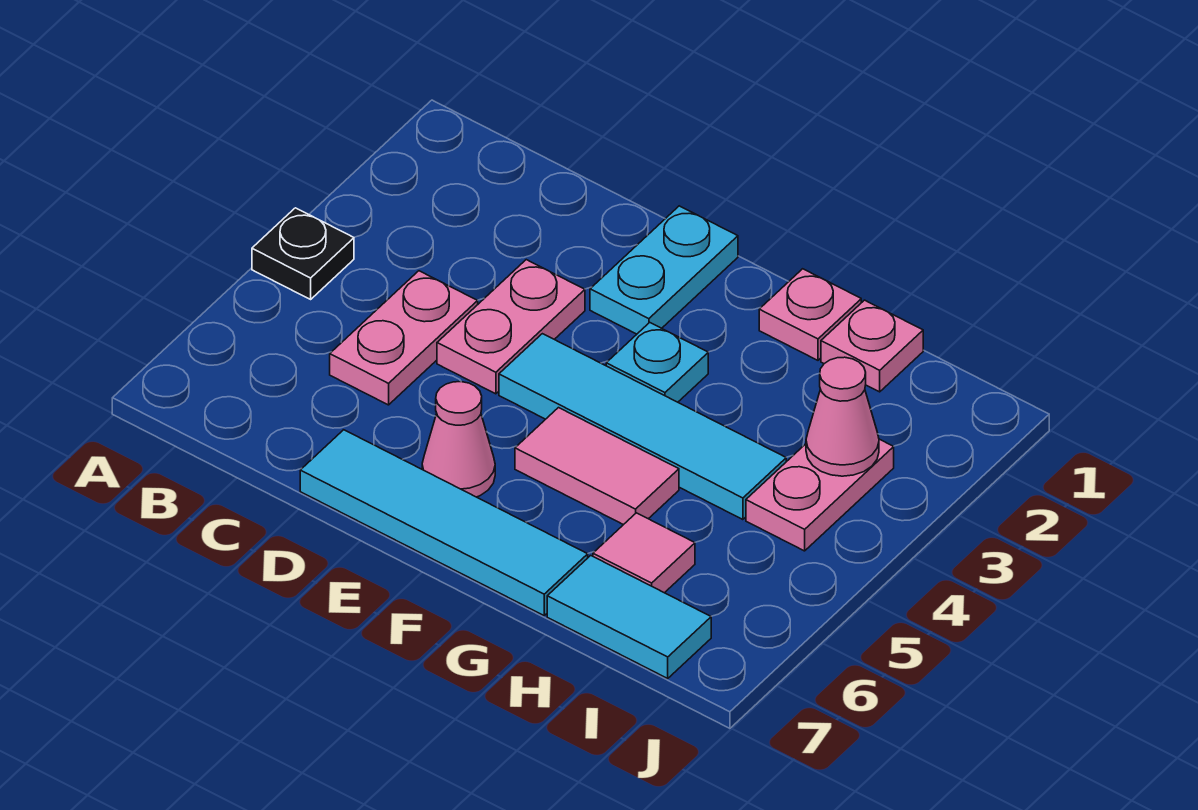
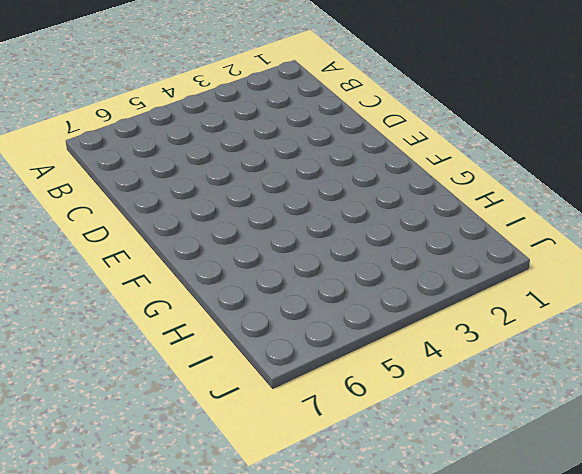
none -> black 1x1 plate [252,208,354,299]
none -> pink 1x2 plate [330,271,478,405]
none -> pink 1x2 plate [437,260,585,394]

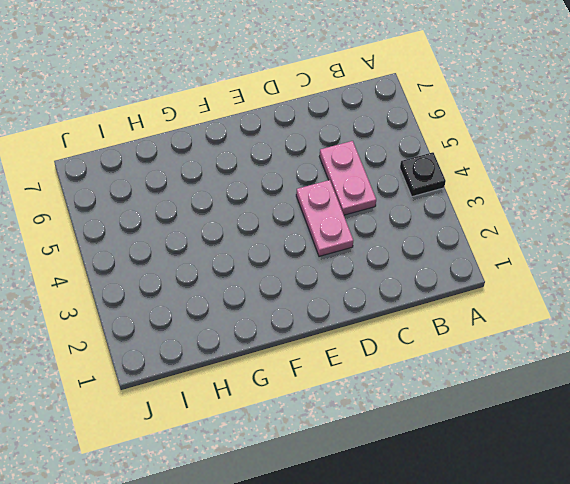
none -> cyan 1x4 tile [300,430,588,615]
none -> cyan 1x2 plate [590,206,738,334]
none -> cyan 1x4 tile [499,334,786,520]

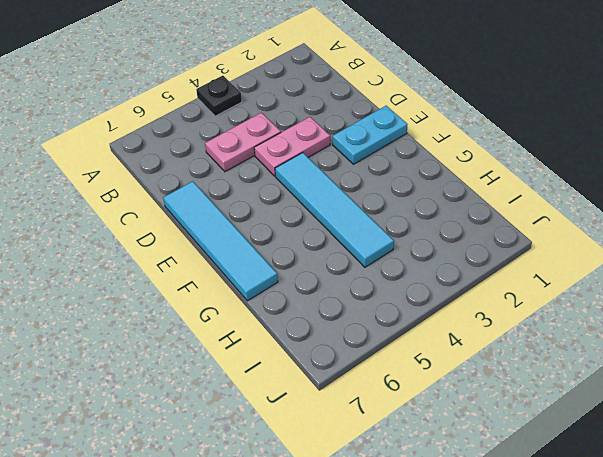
none -> pink 1x1 cone [422,382,495,497]
none -> cyan 1x1 plate [606,322,708,402]
none -> pink 1x2 tile [515,408,679,525]

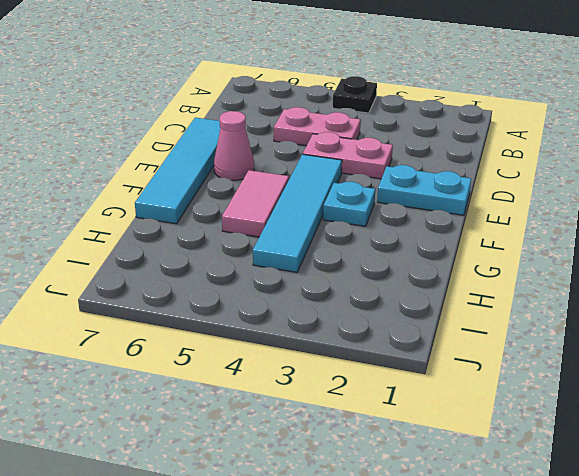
none -> pink 1x1 plate [759,269,861,360]
none -> pink 1x1 plate [821,300,923,392]
none -> pink 1x1 tile [593,513,695,593]

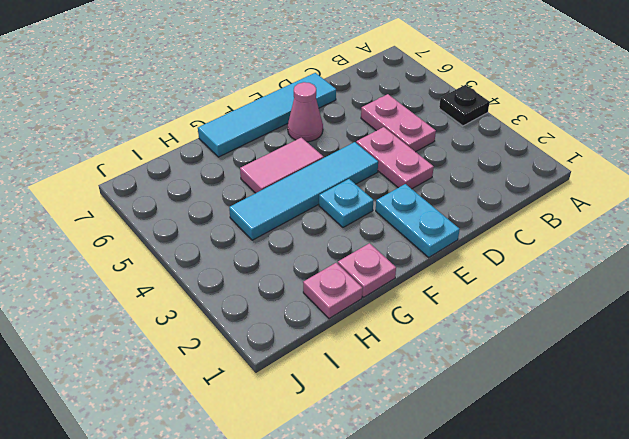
none -> pink 1x1 tile [593,513,695,593]
none -> cyan 1x2 tile [547,556,711,678]
none -> pink 1x2 plate [746,439,894,551]

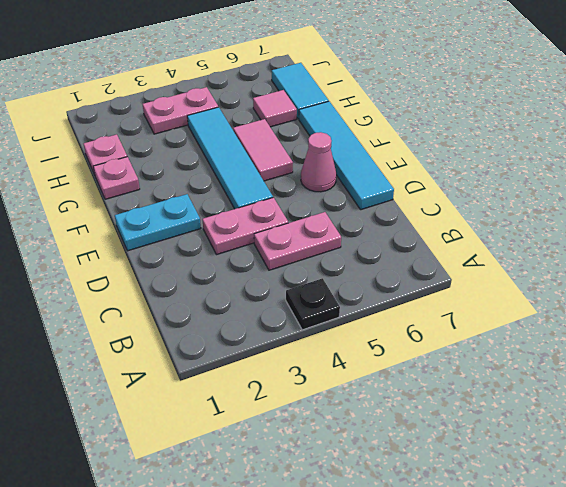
none -> cyan 1x1 plate [606,322,708,402]
none -> pink 1x1 cone [806,357,879,476]

